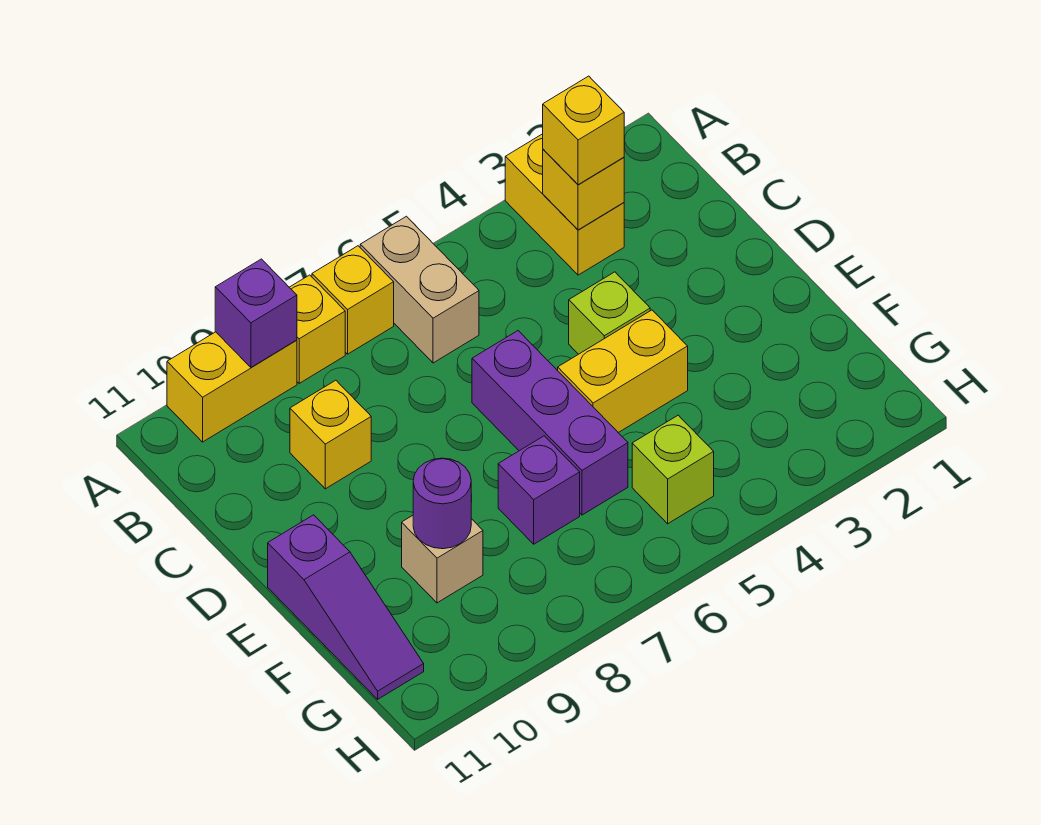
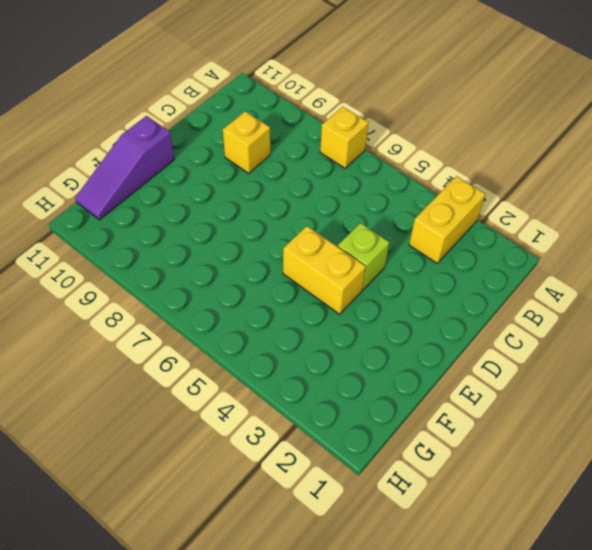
none -> tan 1x2 brick [360,216,479,363]
none -> yellow 1x1 brick [289,275,345,383]
none -> yellow 1x2 brick [167,332,297,442]

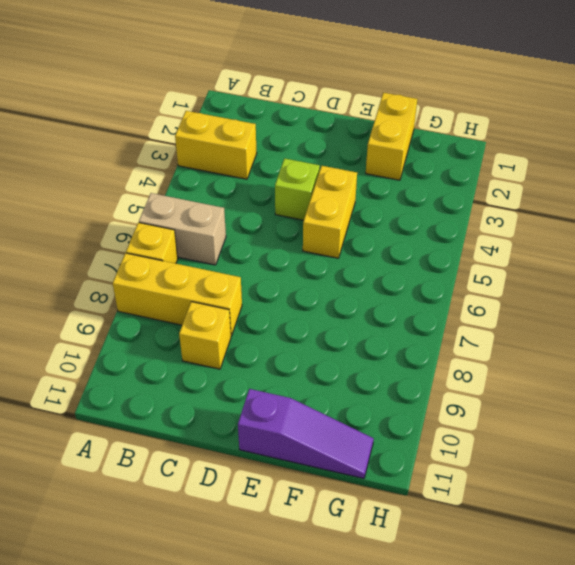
yellow 1x3 brick [113,253,242,336] -> yellow 1x1 brick [289,275,345,383]
yellow 1x2 brick [366,93,417,180] -> yellow 1x2 brick moved to [167,332,297,442]
none -> purple 1x3 brick [472,331,628,515]
none -> purple 1x1 brick [498,436,580,544]
none -> tan 1x1 brick [402,516,483,603]

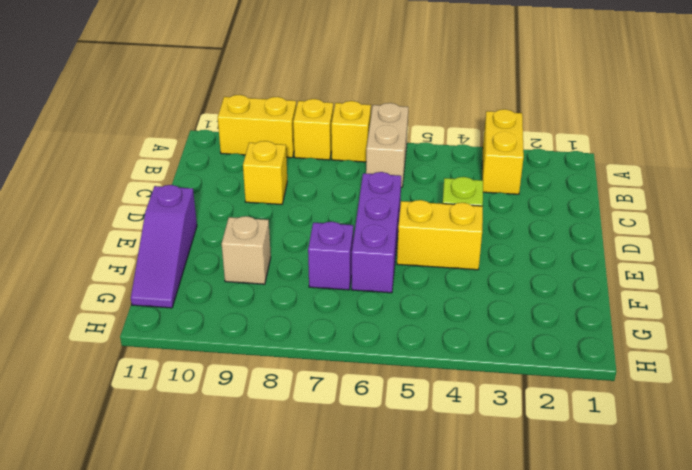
none -> lime 1x1 brick [632,415,714,524]
none -> purple 1x1 brick [215,259,297,368]
none -> yellow 1x1 brick [543,149,624,230]

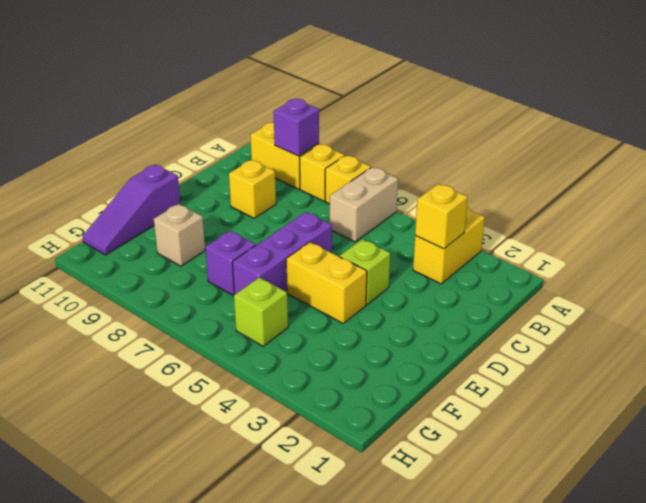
none -> purple 1x1 round brick [413,458,471,549]
none -> yellow 1x1 brick [543,76,624,185]

